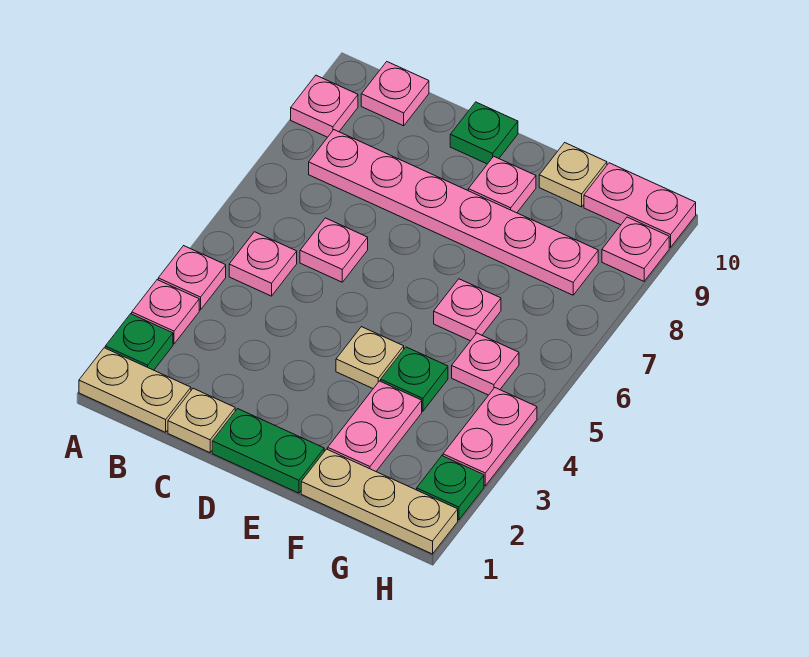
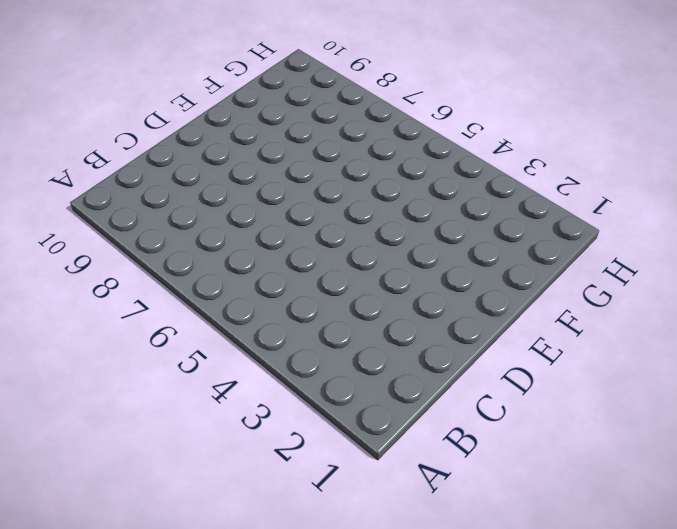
none -> tan 1x2 plate [79,348,191,432]
none -> green 1x1 plate [105,314,173,370]
none -> pink 1x1 plate [132,280,199,344]

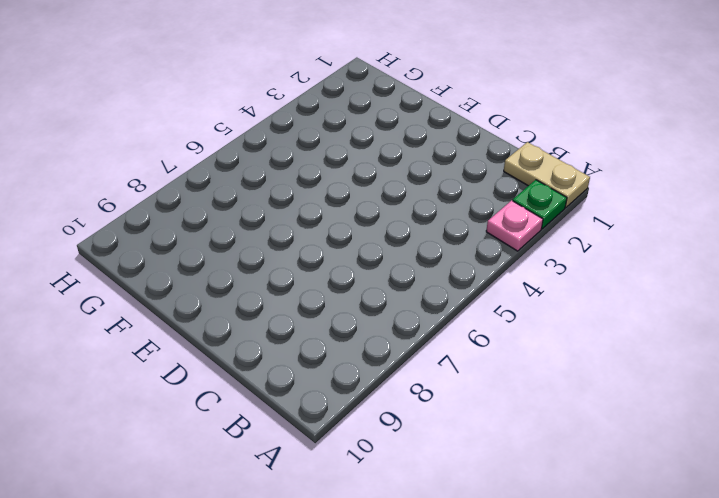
none -> pink 1x1 plate [158,246,226,310]
none -> pink 1x1 plate [291,75,358,137]
none -> pink 1x1 plate [229,232,297,296]

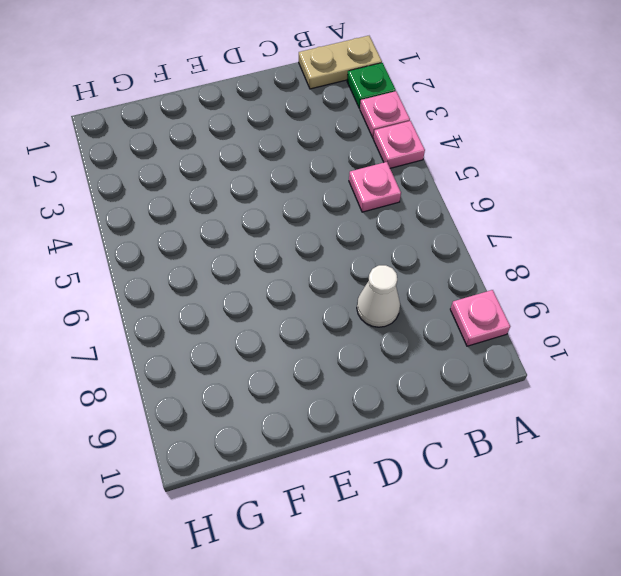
white 1x1 cone [357,265,400,327] -> pink 1x6 plate [309,130,598,295]
none -> pink 1x1 plate [361,62,429,126]
none -> tan 1x1 plate [168,388,235,453]
none -> pink 1x1 plate [300,218,368,282]

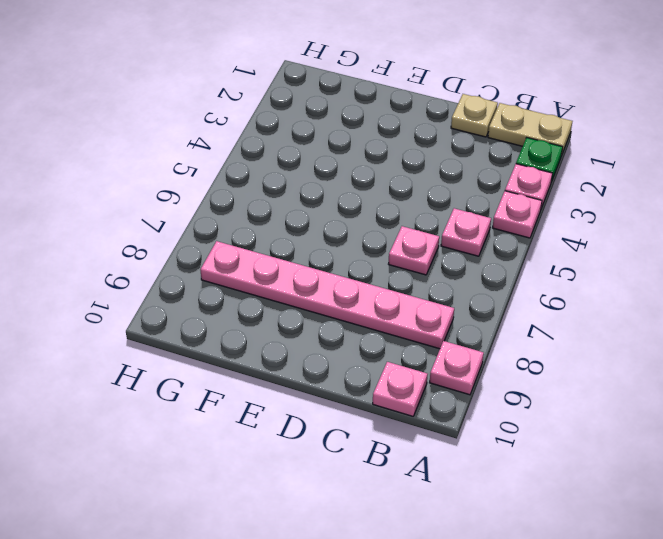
none -> green 1x2 plate [212,409,324,493]
none -> green 1x1 plate [450,102,518,164]
none -> tan 1x1 plate [336,327,404,388]

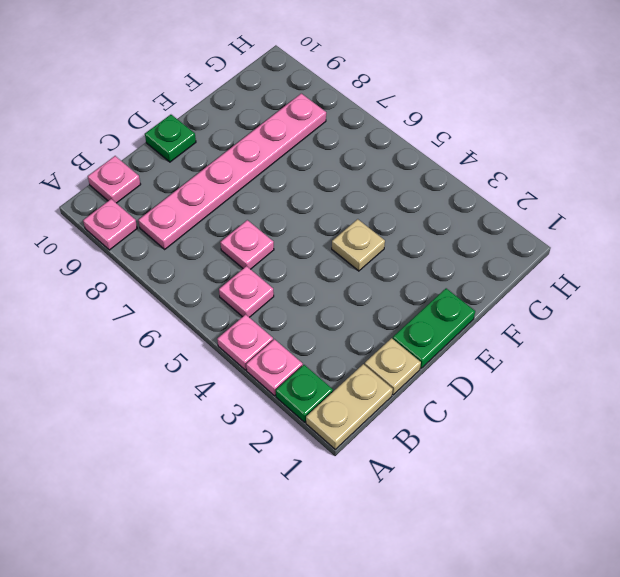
none -> pink 1x1 plate [468,156,536,213]
none -> tan 1x3 plate [301,449,458,554]
none -> pink 1x2 plate [328,381,422,471]

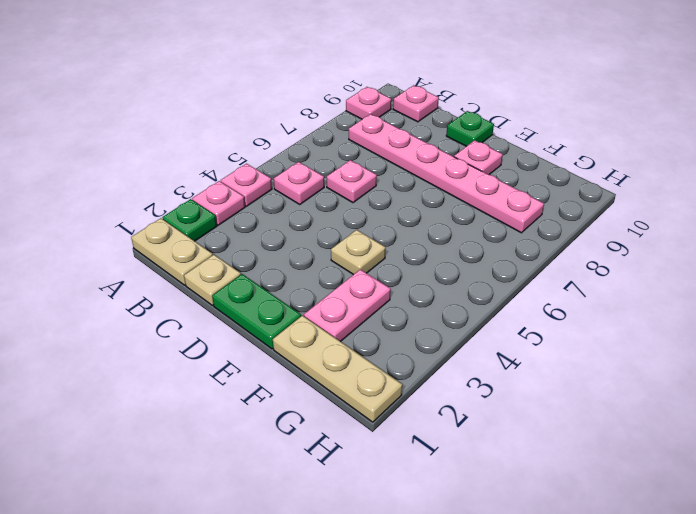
none -> green 1x1 plate [381,347,448,411]
none -> pink 1x1 plate [434,279,501,341]
none -> tan 1x1 plate [539,143,607,207]

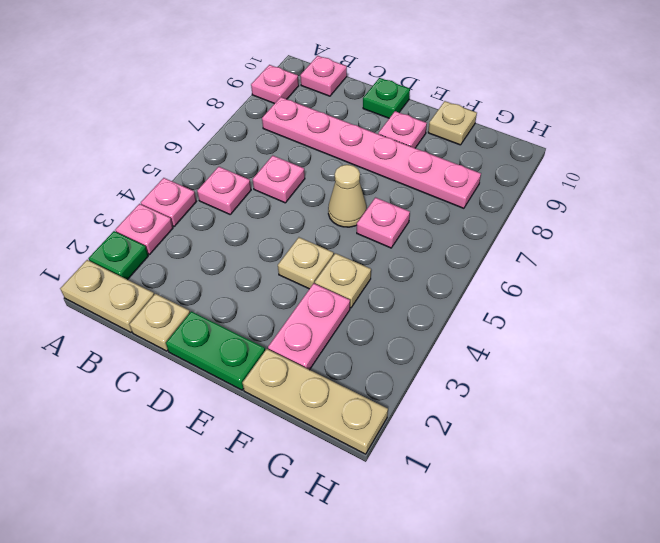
tan 1x1 cone [328,165,366,227] -> none
tan 1x1 plate [315,253,371,308] -> green 1x1 plate [381,347,448,411]
none -> pink 1x1 plate [452,333,519,395]
none -> pink 1x2 plate [584,163,696,247]
none -> green 1x1 plate [417,456,484,520]

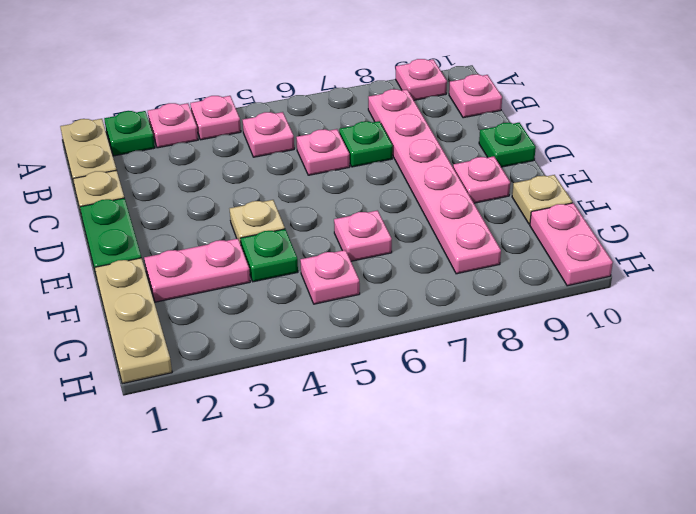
green 1x1 plate [339,121,393,167] -> green 1x1 plate moved to [417,456,484,520]
none -> pink 1x2 plate [443,388,537,486]
none -> pink 1x1 plate [602,217,669,281]

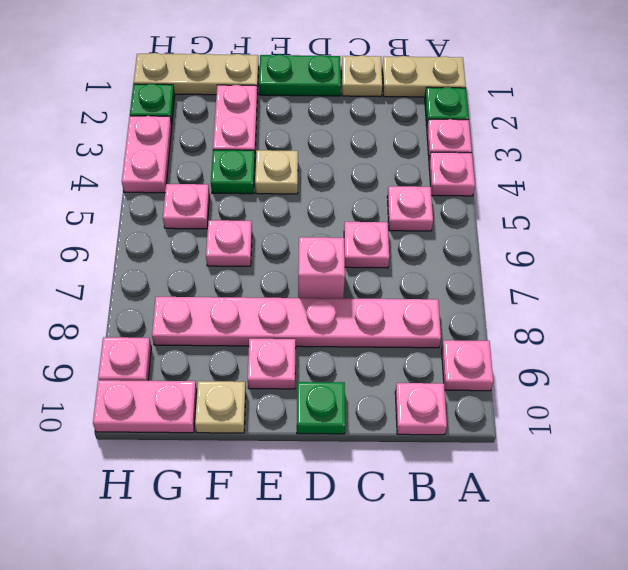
pink 1x1 brick [298,237,345,298] -> none

